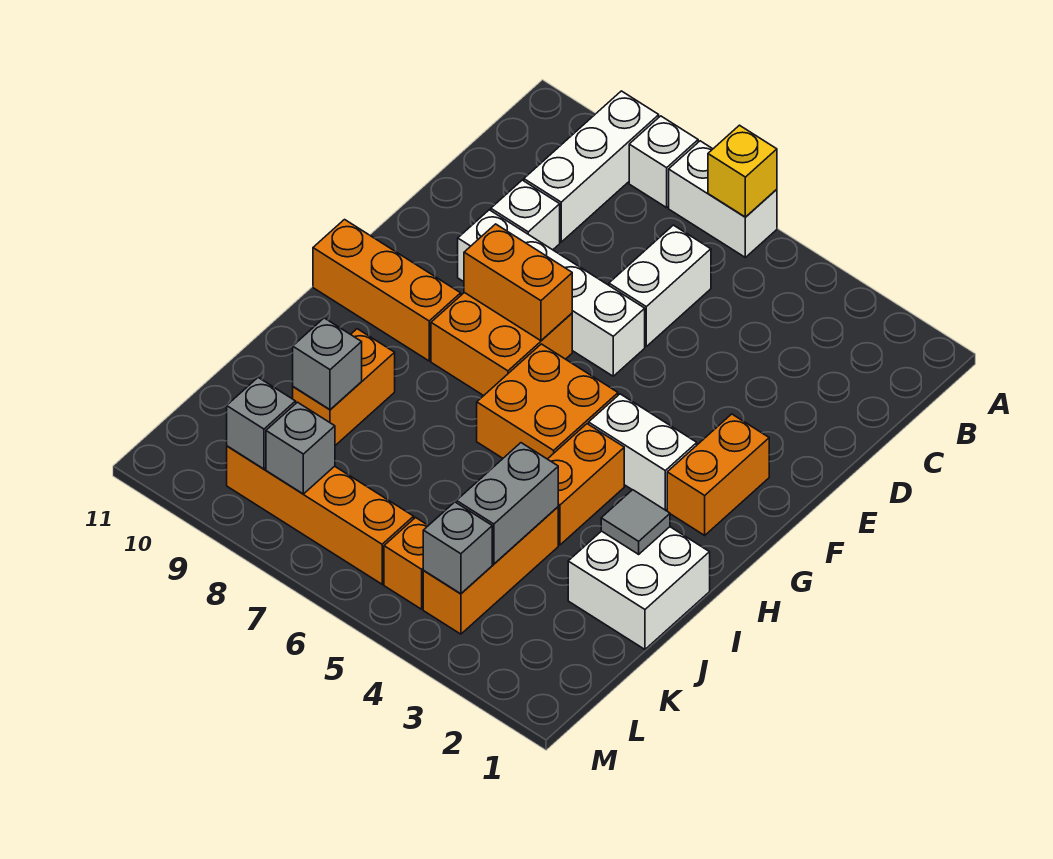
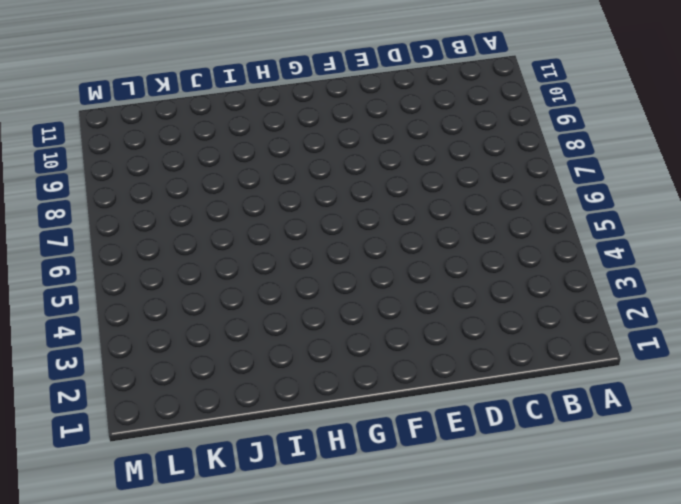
none -> white 1x2 brick [669,141,777,257]
none -> white 1x1 brick [629,116,698,208]
none -> white 1x3 brick [524,91,659,242]

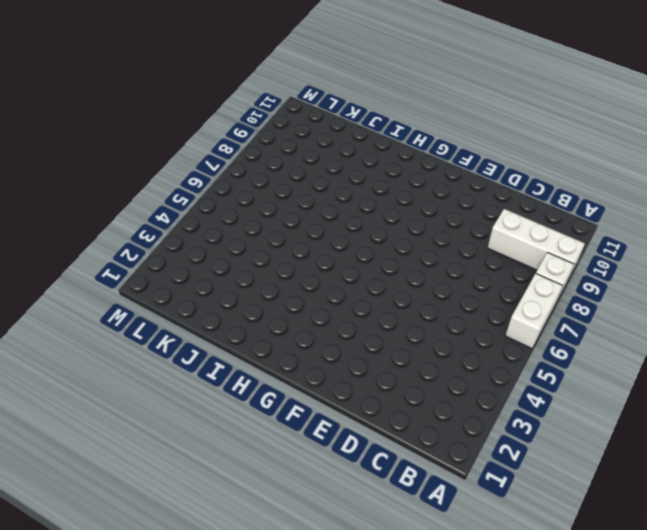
none -> white 1x2 brick [609,225,711,346]
none -> white 1x1 brick [491,180,560,250]
none -> white 1x4 brick [458,210,645,376]

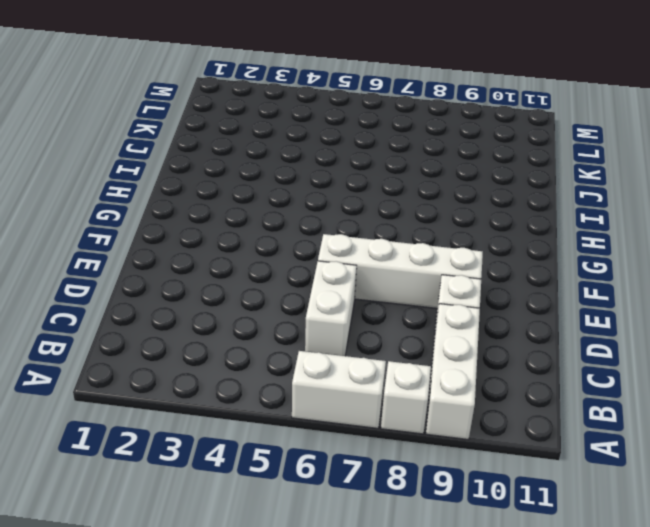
none -> orange 1x2 brick [667,414,769,535]
none -> orange 2x2 brick [431,292,572,396]
none -> white 1x2 brick [589,394,697,510]

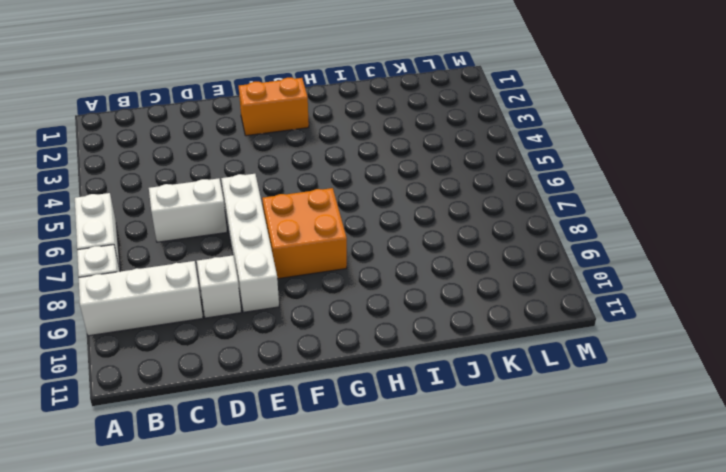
none -> white 1x2 brick [589,394,697,510]
none -> orange 2x2 brick [477,344,618,459]
none -> orange 1x3 brick [313,220,461,361]

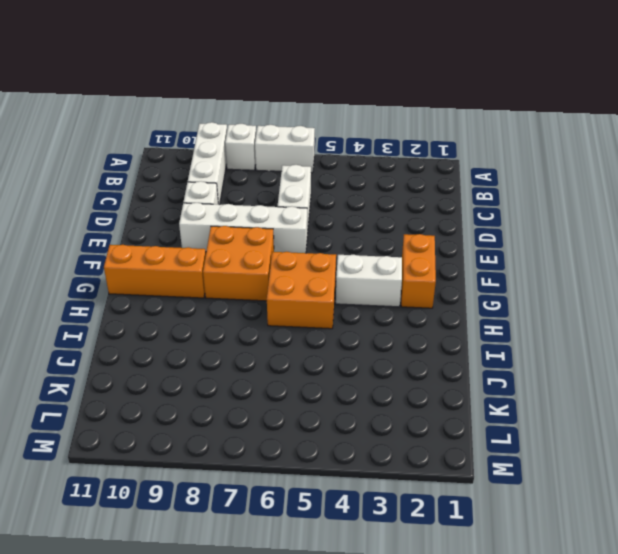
none -> orange 1x2 brick [548,424,624,545]
none -> white 2x2 brick [568,527,710,649]
none -> orange 1x2 brick [293,329,395,446]

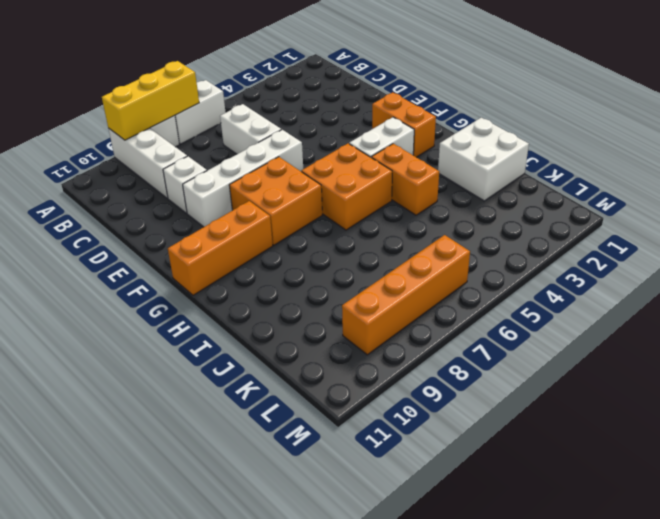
yellow 1x3 brick [102,61,199,140] -> none
none -> orange 1x2 brick [293,329,395,446]
none -> orange 1x3 brick [423,507,558,634]
none -> orange 1x1 brick [384,518,428,609]

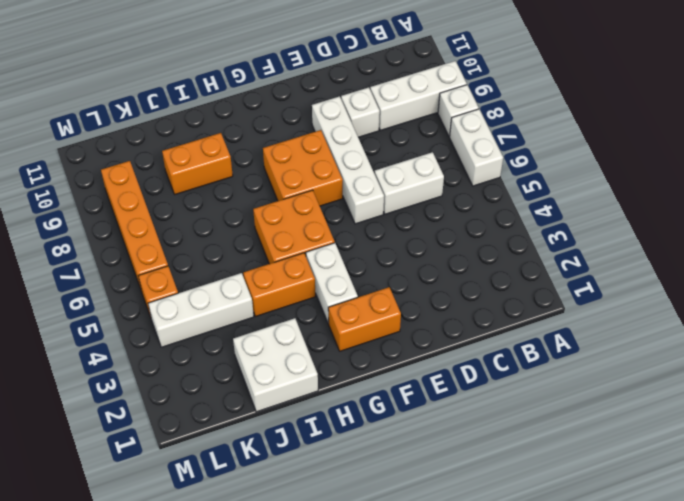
white 1x3 brick [148,273,254,347] -> orange 1x3 brick [423,507,558,634]
none -> orange 1x3 brick [313,220,461,361]
none -> yellow 1x1 brick [708,125,777,217]
none -> orange 1x2 brick [464,224,572,341]

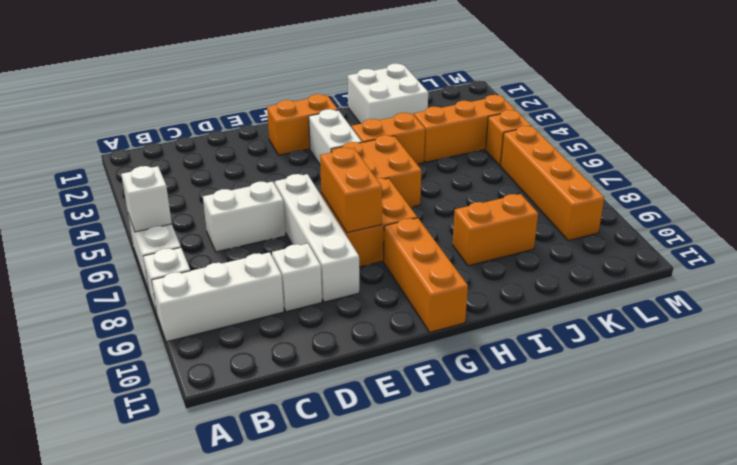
white 1x1 brick [121,166,172,232] -> yellow 1x1 brick [708,125,777,217]
none -> grey 1x1 tile [601,490,670,554]
none -> grey 1x2 brick [456,443,558,564]
none -> grey 1x1 brick [293,318,362,410]

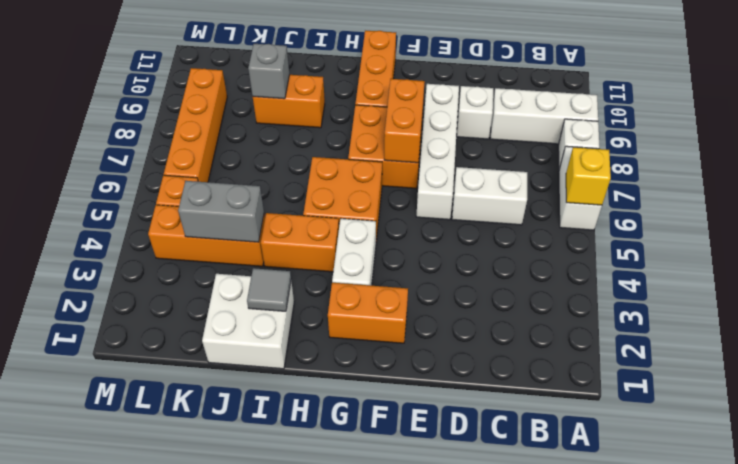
none -> grey 1x1 brick [423,502,492,594]
none -> grey 1x1 brick [266,402,335,494]
none -> grey 1x1 brick [227,378,296,469]

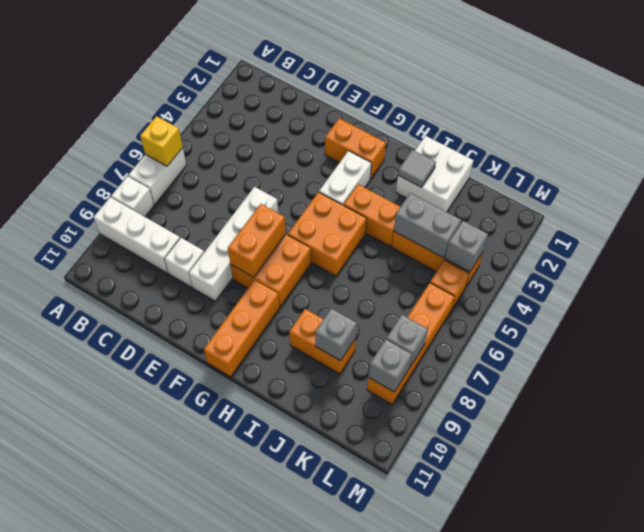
none -> white 1x2 brick [609,225,711,346]

